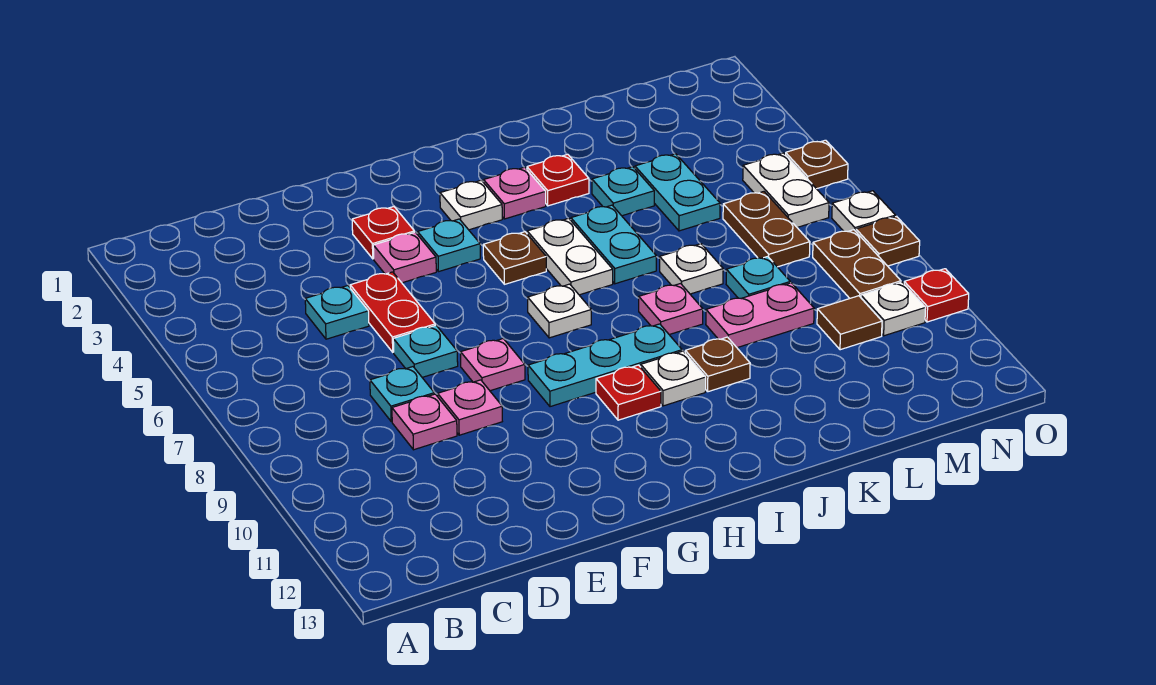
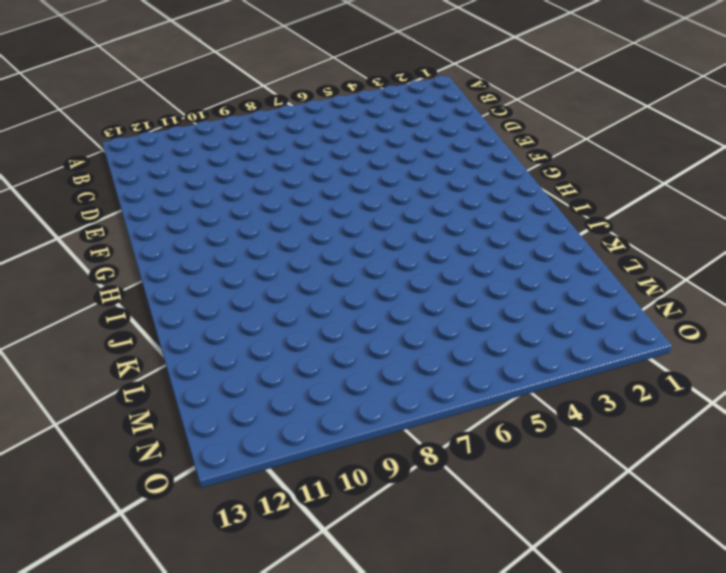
none -> cyan 1x1 plate [305,286,369,339]
none -> cyan 1x1 plate [370,367,434,422]
none -> pink 1x1 plate [392,394,457,450]
none -> red 1x2 plate [350,272,435,352]

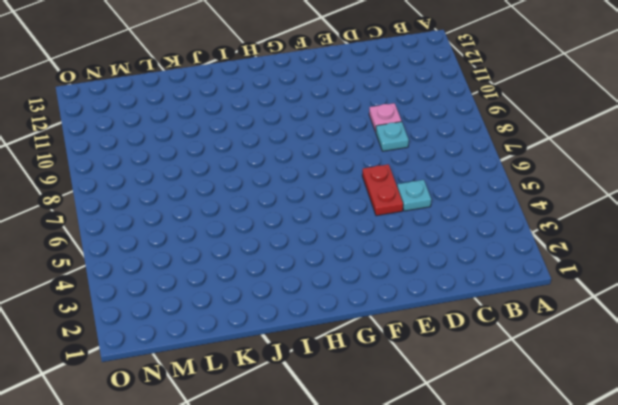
none -> cyan 1x1 plate [393,325,458,377]
none -> pink 1x1 plate [438,380,502,435]
none -> red 1x1 plate [352,207,414,259]
none -> pink 1x1 plate [373,232,436,283]

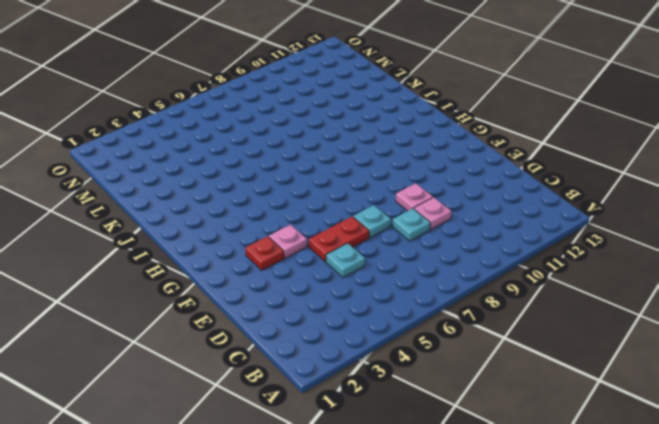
none -> pink 1x1 plate [461,339,525,391]
none -> cyan 1x1 plate [418,219,480,272]
none -> cyan 1x3 plate [528,324,682,407]
none -> white 1x1 plate [440,180,502,230]

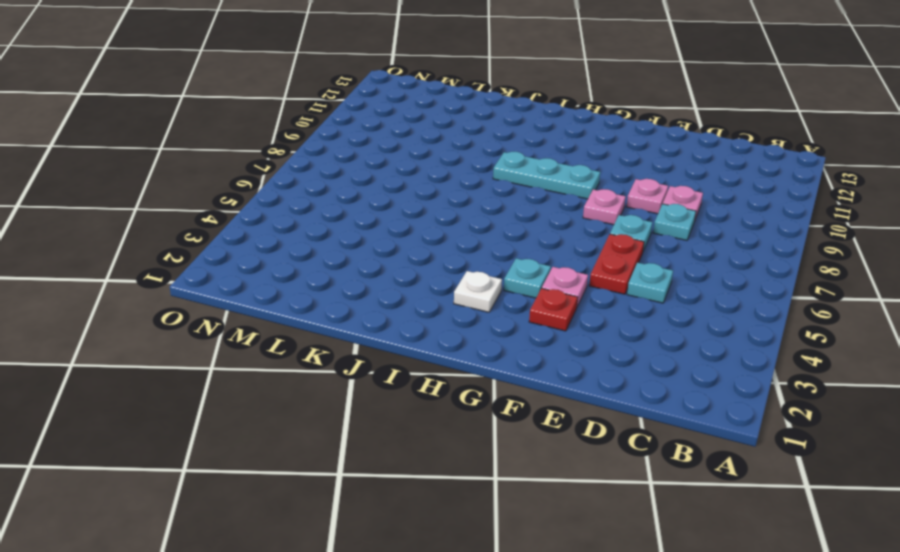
none -> brown 1x1 plate [483,232,546,284]
none -> white 1x1 plate [528,284,591,338]
none -> red 1x1 plate [596,365,661,420]
none -> pink 1x1 plate [484,167,546,219]

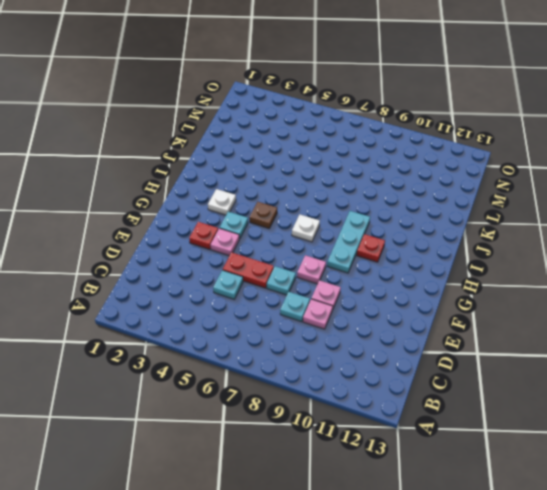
none -> pink 1x1 plate [484,167,546,219]
none -> white 1x2 plate [527,218,613,295]
none -> white 1x1 plate [641,351,706,406]
none -> red 1x1 plate [527,154,589,206]

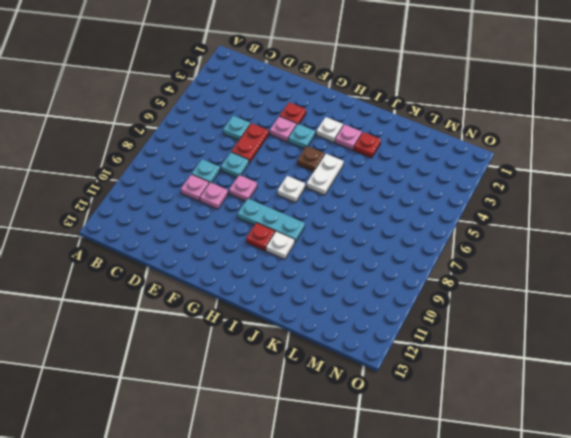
none -> cyan 1x2 plate [571,205,656,284]
none -> pink 1x1 plate [639,284,703,335]
none -> brown 1x1 plate [685,337,750,392]
none -> cyan 1x1 plate [592,167,654,216]

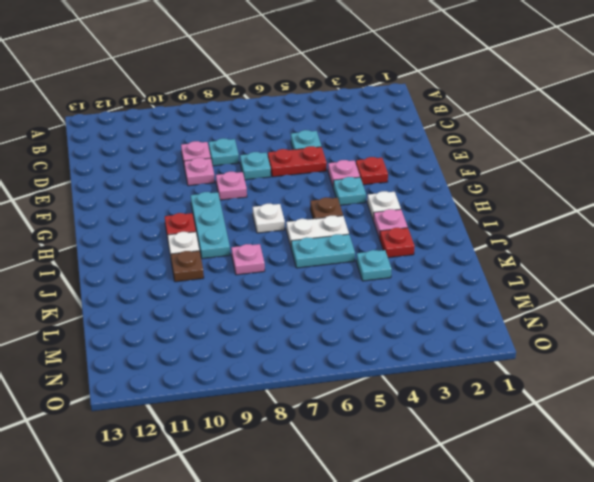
none -> white 1x1 plate [660,244,723,294]
none -> pink 1x2 plate [706,283,814,348]
none -> cyan 1x2 plate [635,154,720,231]
none -> cyan 1x1 plate [726,256,790,298]

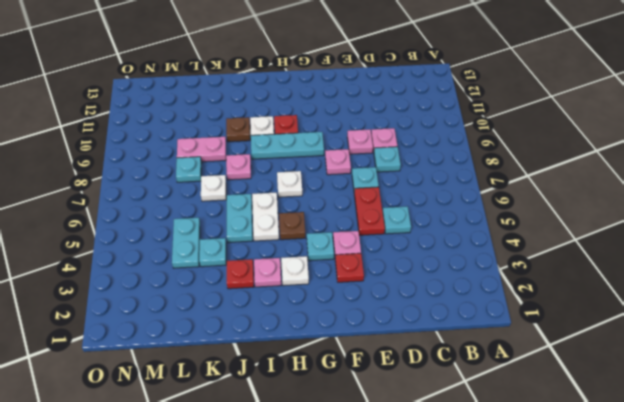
none -> brown 1x2 plate [723,192,810,267]
none -> brown 1x1 tile [817,296,882,350]
none -> white 1x2 plate [743,153,829,227]
none -> brown 1x2 plate [813,230,901,298]

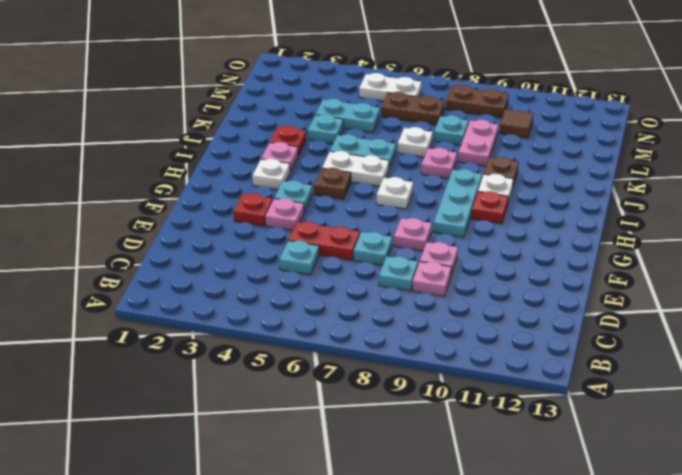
none -> white 1x1 plate [861,282,926,336]
none -> brown 1x1 plate [786,140,848,189]
none -> white 1x1 plate [832,191,896,231]
none -> brown 1x1 plate [856,216,920,266]

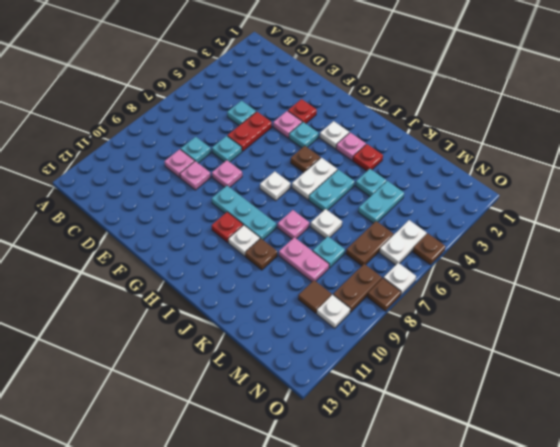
none -> red 1x1 plate [904,269,969,322]

